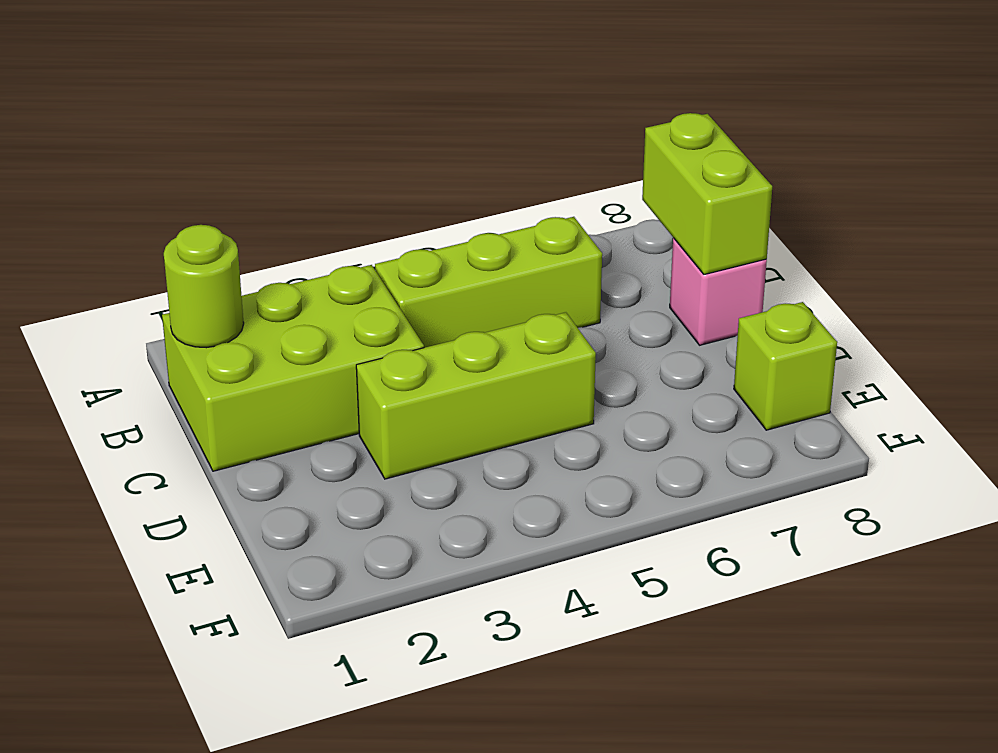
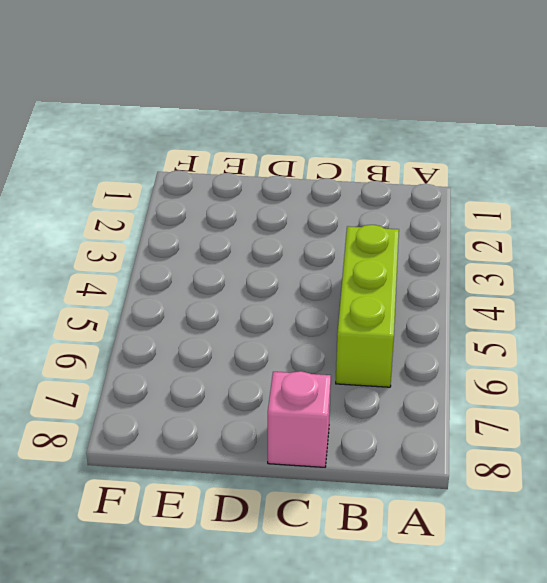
none -> lime 2x3 brick [162,265,424,471]
none -> lime 1x3 brick [356,312,596,479]

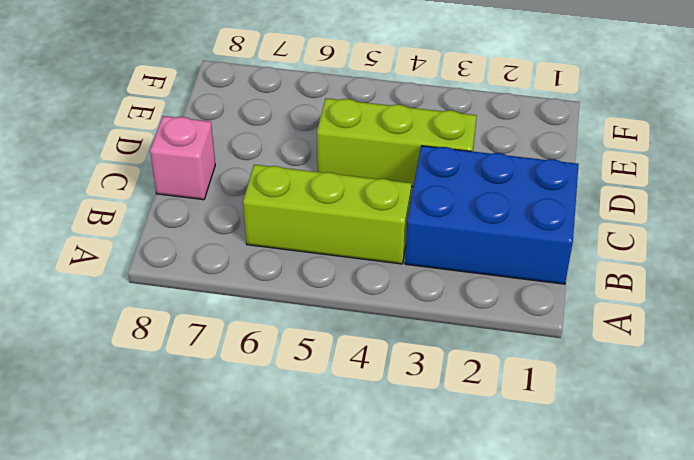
blue 2x3 brick [405,146,579,284] -> lime 2x3 brick [162,265,424,471]
none -> lime 1x1 brick [734,302,837,430]
none -> lime 1x1 round brick [164,225,244,348]

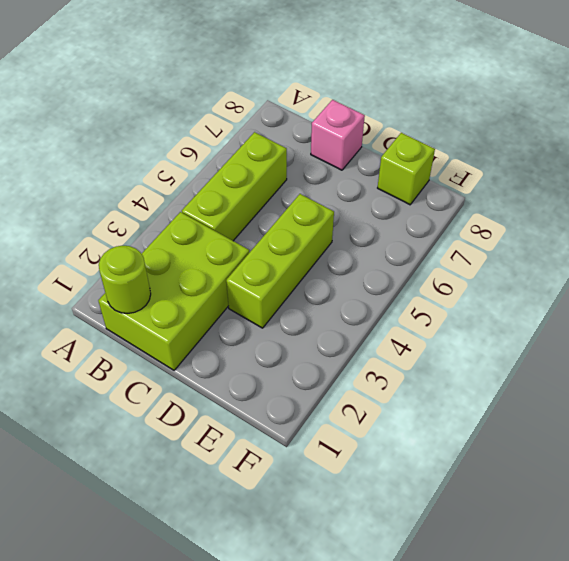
none -> lime 1x2 brick [642,113,772,275]

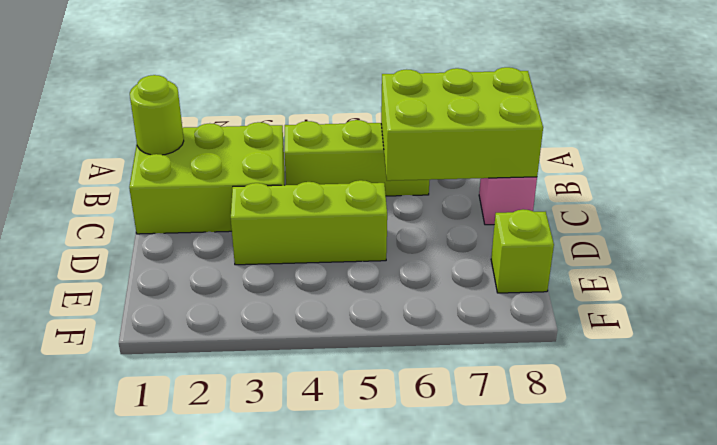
lime 2x3 brick [381,67,543,181] -> lime 1x2 brick [642,113,772,275]

